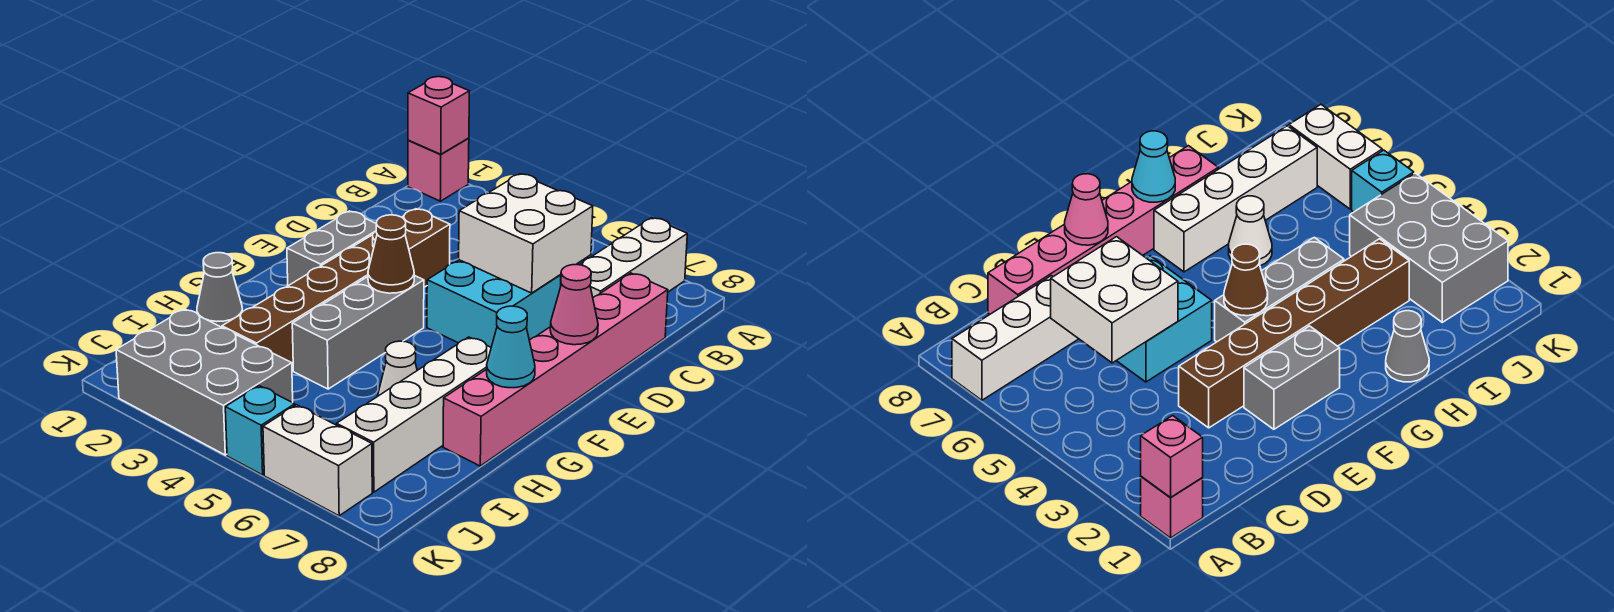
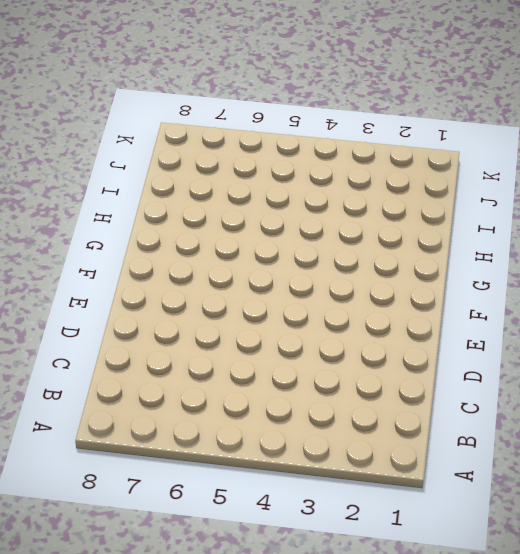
none -> pink 1x1 brick [408,138,469,201]
none -> white 1x3 brick [580,218,687,297]
none -> pink 1x6 brick [443,273,668,466]

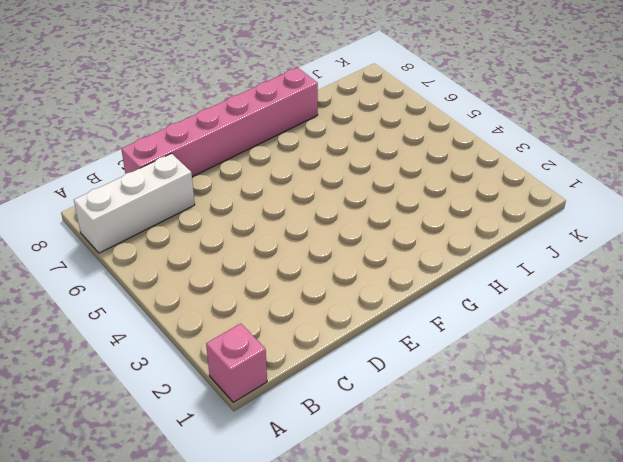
none -> brown 1x6 brick [222,209,450,370]
none -> cyan 2x2 brick [427,260,561,347]
none -> grey 1x2 brick [287,211,376,286]

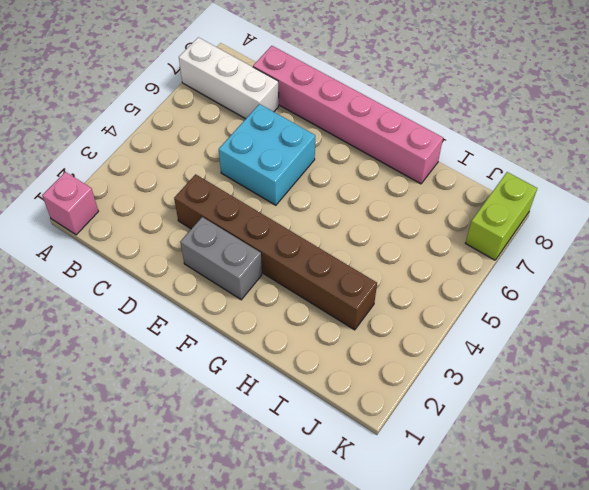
lime 1x2 brick [466,172,537,260] -> white 1x2 brick [263,405,372,516]
none -> grey 1x3 brick [292,275,424,389]
none -> white 1x4 brick [337,337,491,492]
none -> grey 1x1 cone [197,253,242,327]

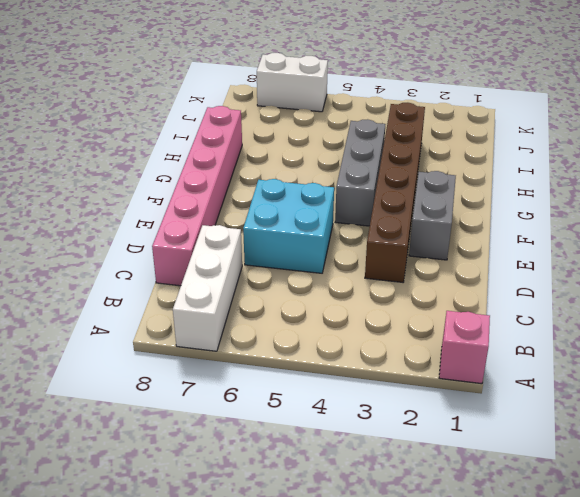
none -> white 1x4 brick [337,337,491,492]
none -> grey 1x1 cone [197,253,242,327]
none -> white 1x1 cone [378,341,417,396]

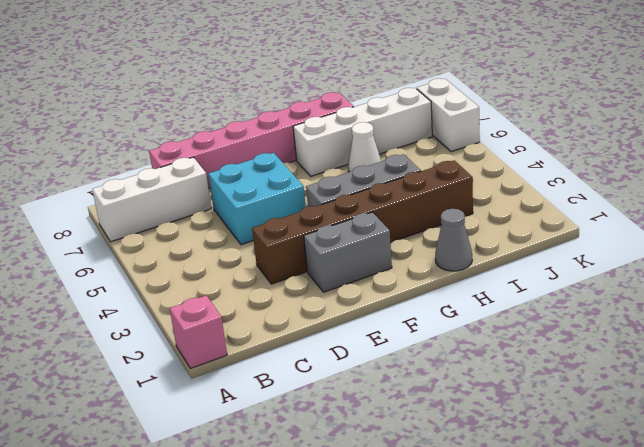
none -> grey 2x3 brick [116,309,293,455]
none -> cyan 1x1 brick [225,386,295,475]
none -> pink 1x1 brick [408,77,469,154]

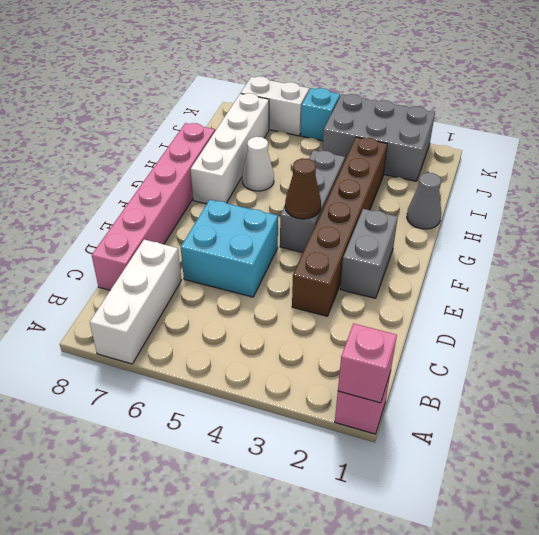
none -> white 2x2 brick [459,174,593,293]
none -> pink 1x1 cone [550,265,598,345]
none -> cyan 1x1 cone [487,306,535,388]

